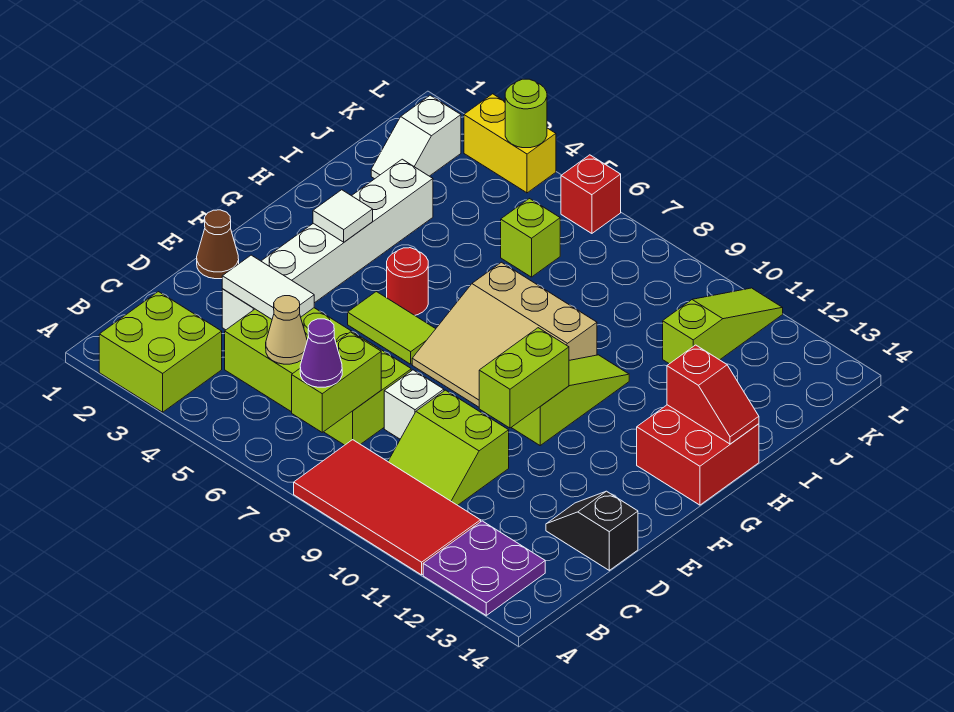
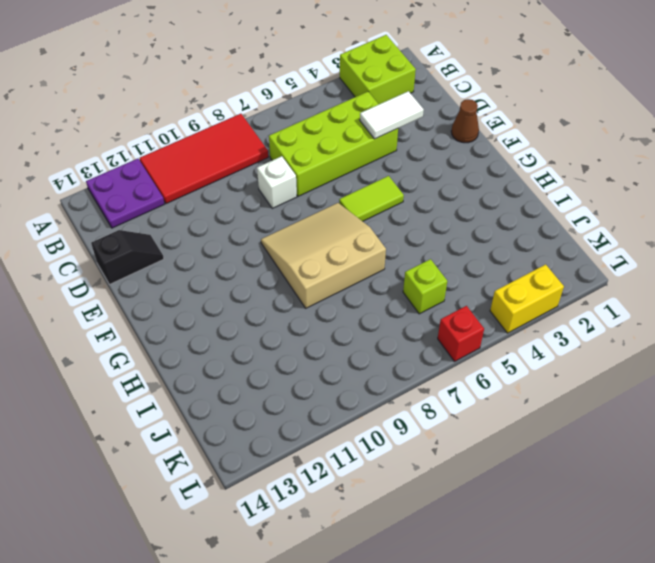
none -> lime 2x2 slope [388,390,509,505]
none -> white 1x6 brick [222,159,433,330]
none -> lime 1x3 slope [511,355,629,445]

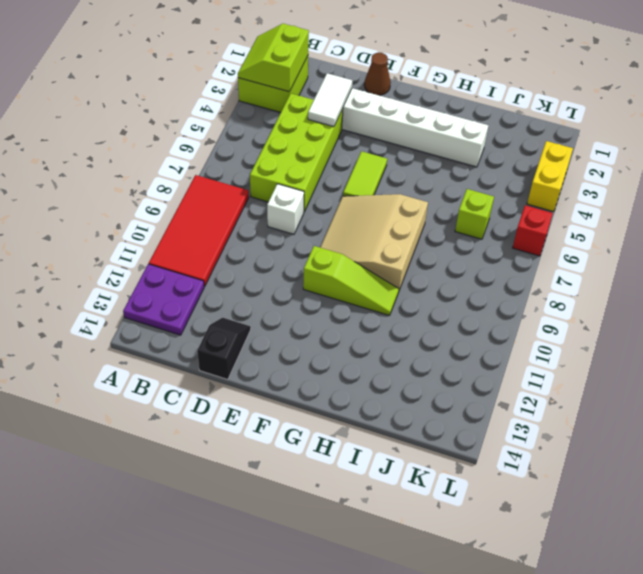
lime 2x2 slope [238,24,309,92] -> lime 2x2 slope moved to [388,390,509,505]
none -> red 1x1 round brick [387,248,428,315]
none -> red 2x2 brick [637,405,759,505]
none -> white 1x2 slope [371,95,461,179]

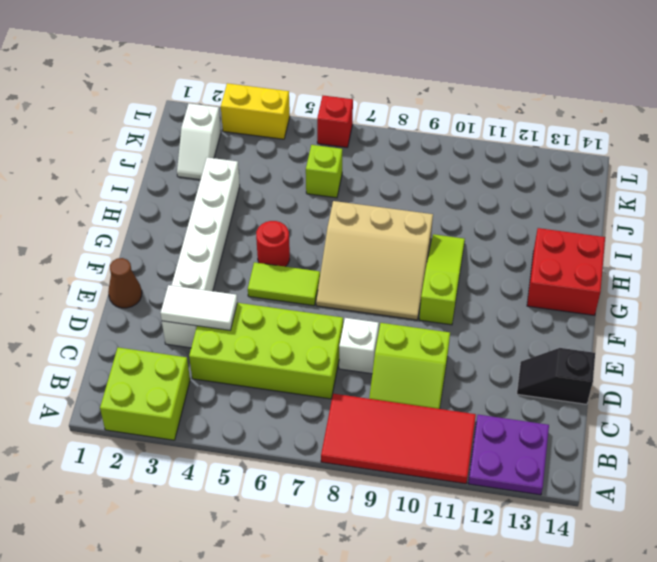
none -> lime 1x3 slope [663,288,783,364]
none -> lime 1x2 brick [292,332,381,432]
none -> tan 1x1 cone [266,296,307,364]

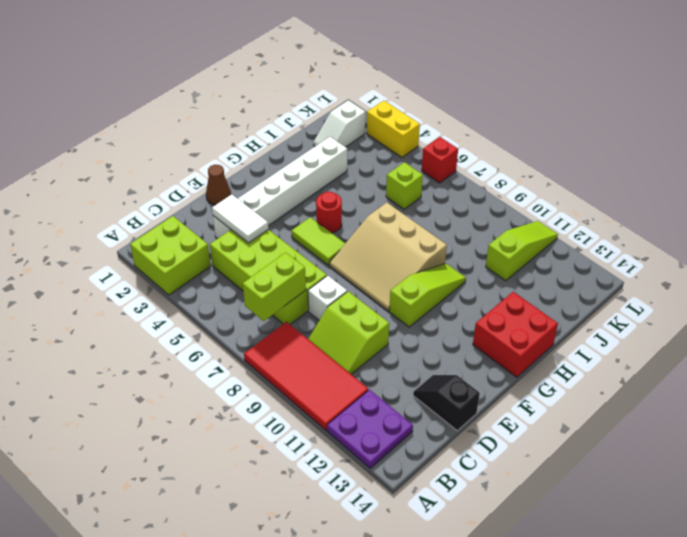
none -> tan 1x1 cone [266,296,307,364]
none -> lime 1x2 brick [479,328,569,428]
none -> white 1x1 tile [313,190,373,242]

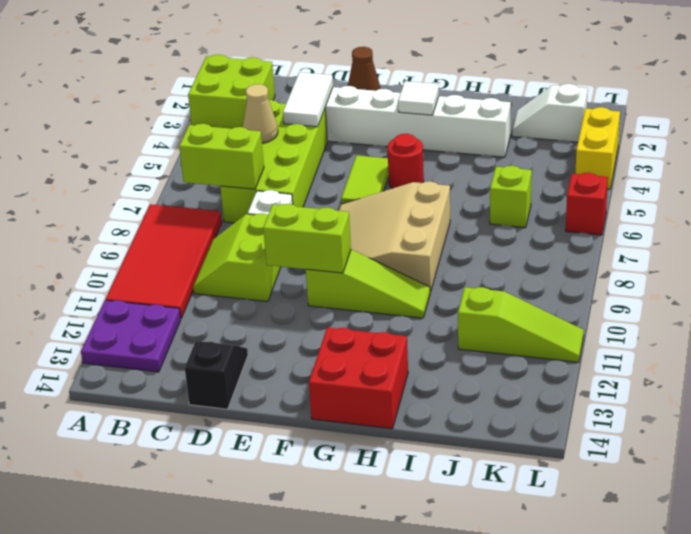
none -> red 1x2 slope [667,345,759,444]
none -> lime 1x1 round brick [505,79,547,148]
none -> purple 1x1 cone [300,319,342,387]

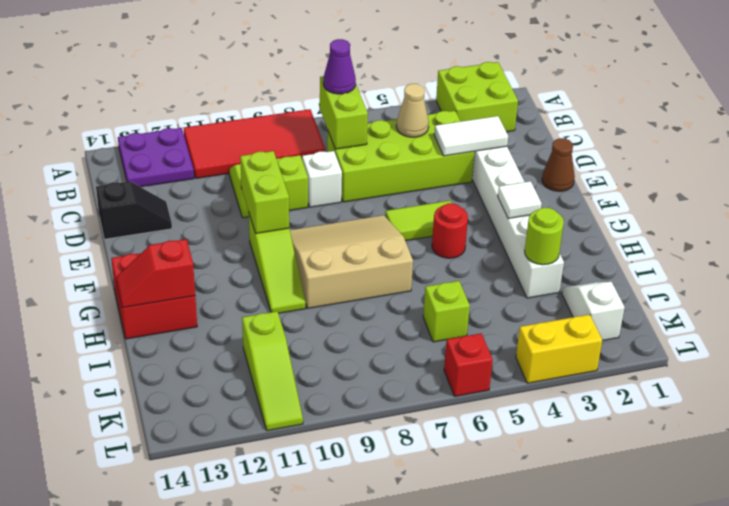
lime 1x1 round brick [525,208,564,265] -> lime 1x1 round brick moved to [505,79,547,148]

